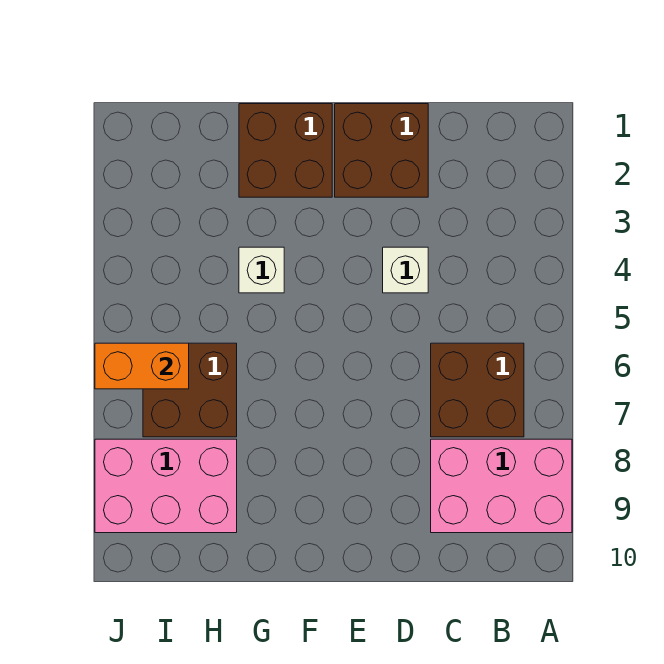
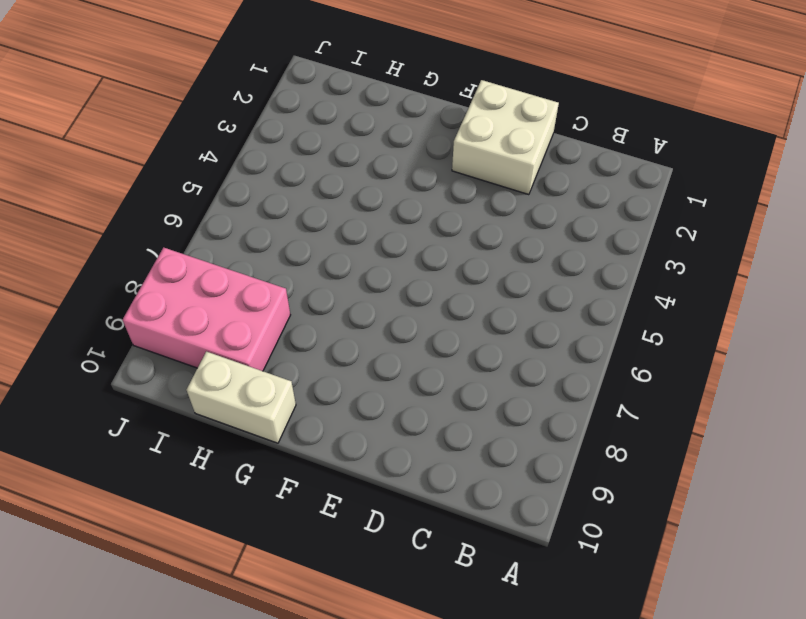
white 2x2 brick [452,80,559,195] -> brown 2x2 brick [335,104,428,197]
white 1x2 brick [186,352,296,443] -> none
none -> pink 2x3 brick [431,439,572,533]
none -> brown 2x2 brick [431,343,524,437]

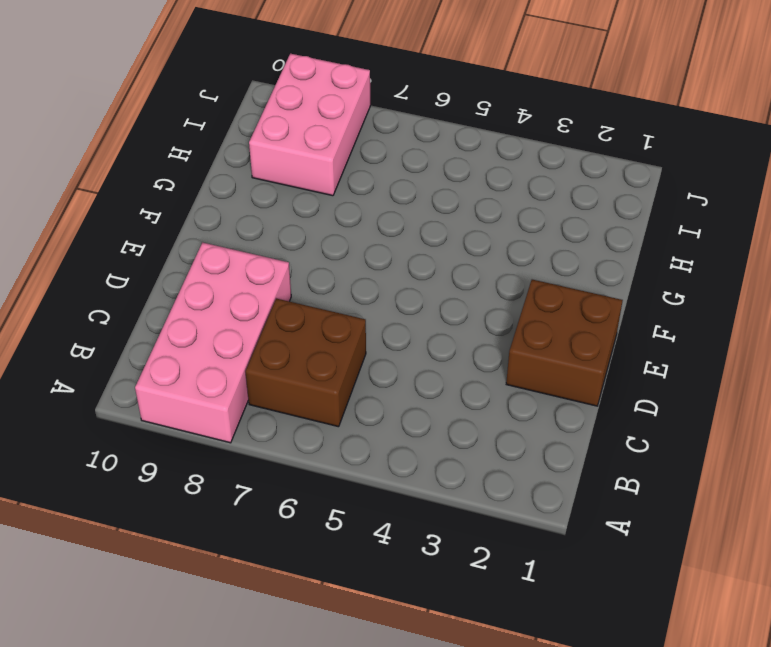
pink 2x4 brick [135,242,291,443] -> pink 2x3 brick [431,439,572,533]
none -> white 1x1 brick [383,247,428,293]
none -> brown 2x2 brick [239,104,332,197]

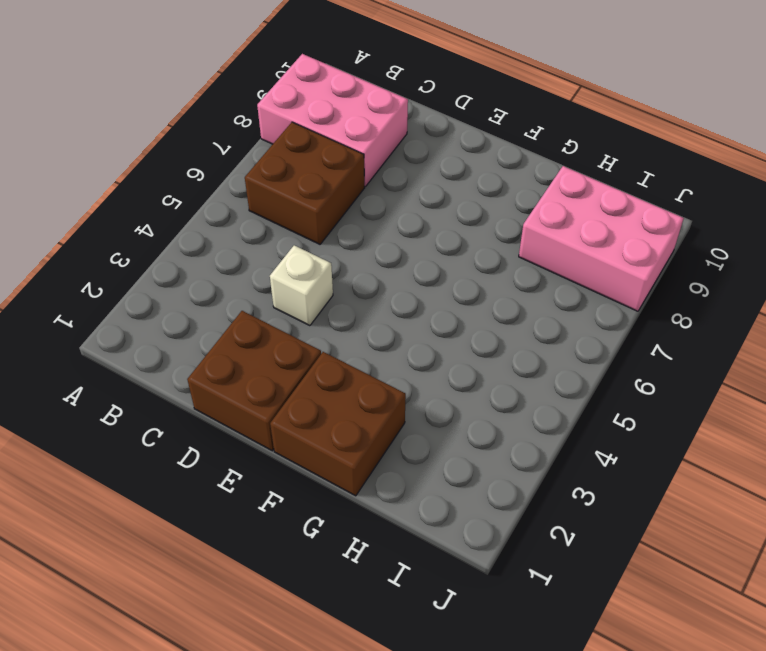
none -> white 1x1 brick [239,247,284,293]
none -> brown 2x2 brick [143,343,237,437]

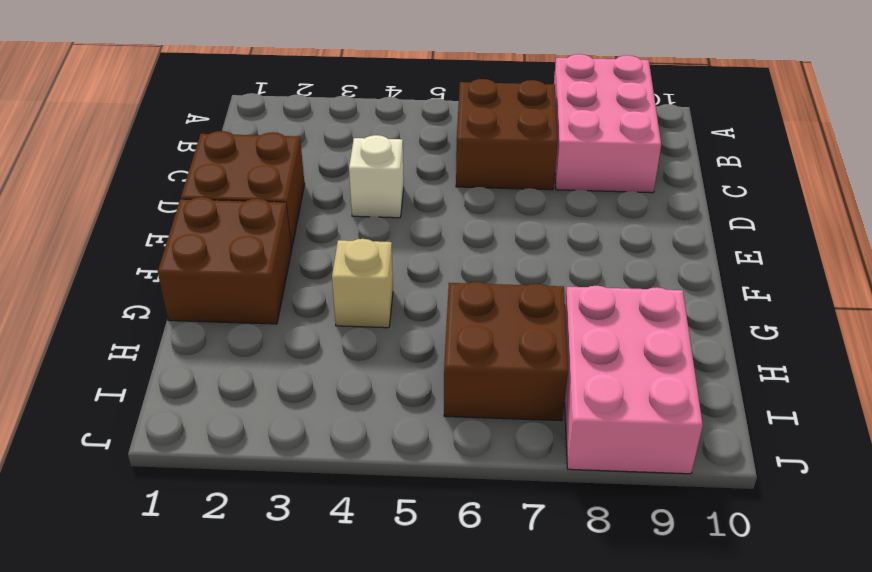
tan 1x1 brick [332,239,393,328] -> white 1x1 brick [239,247,284,293]
none -> orange 1x2 brick [95,343,189,389]

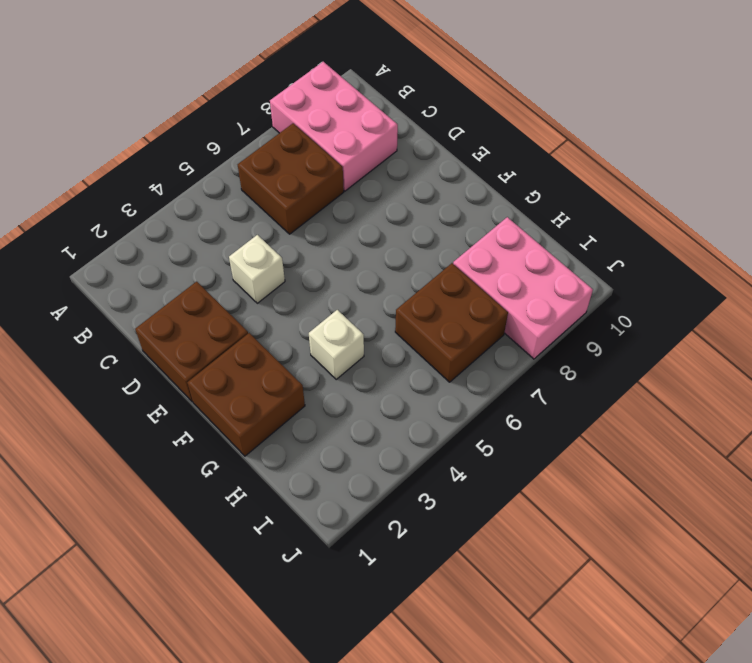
none -> orange 1x2 brick [95,343,189,389]

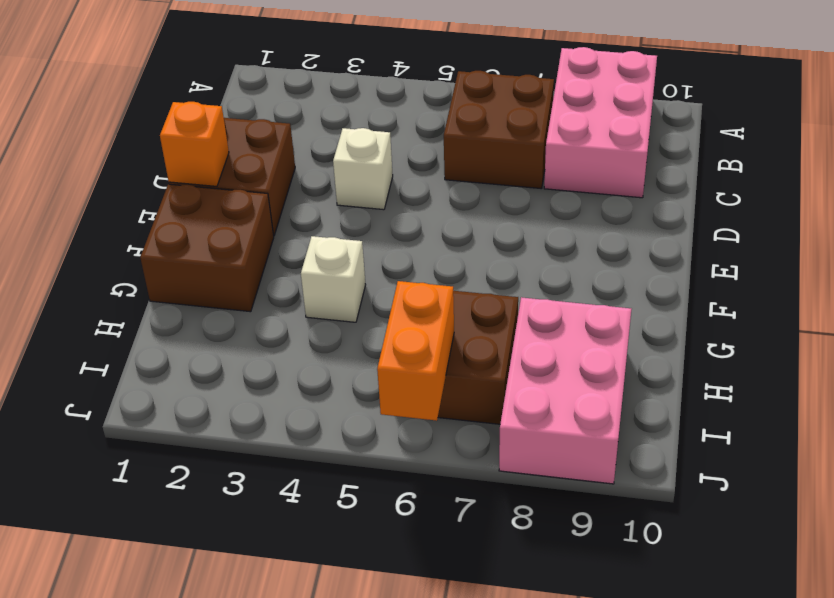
orange 1x1 brick [160,102,229,186] -> none

